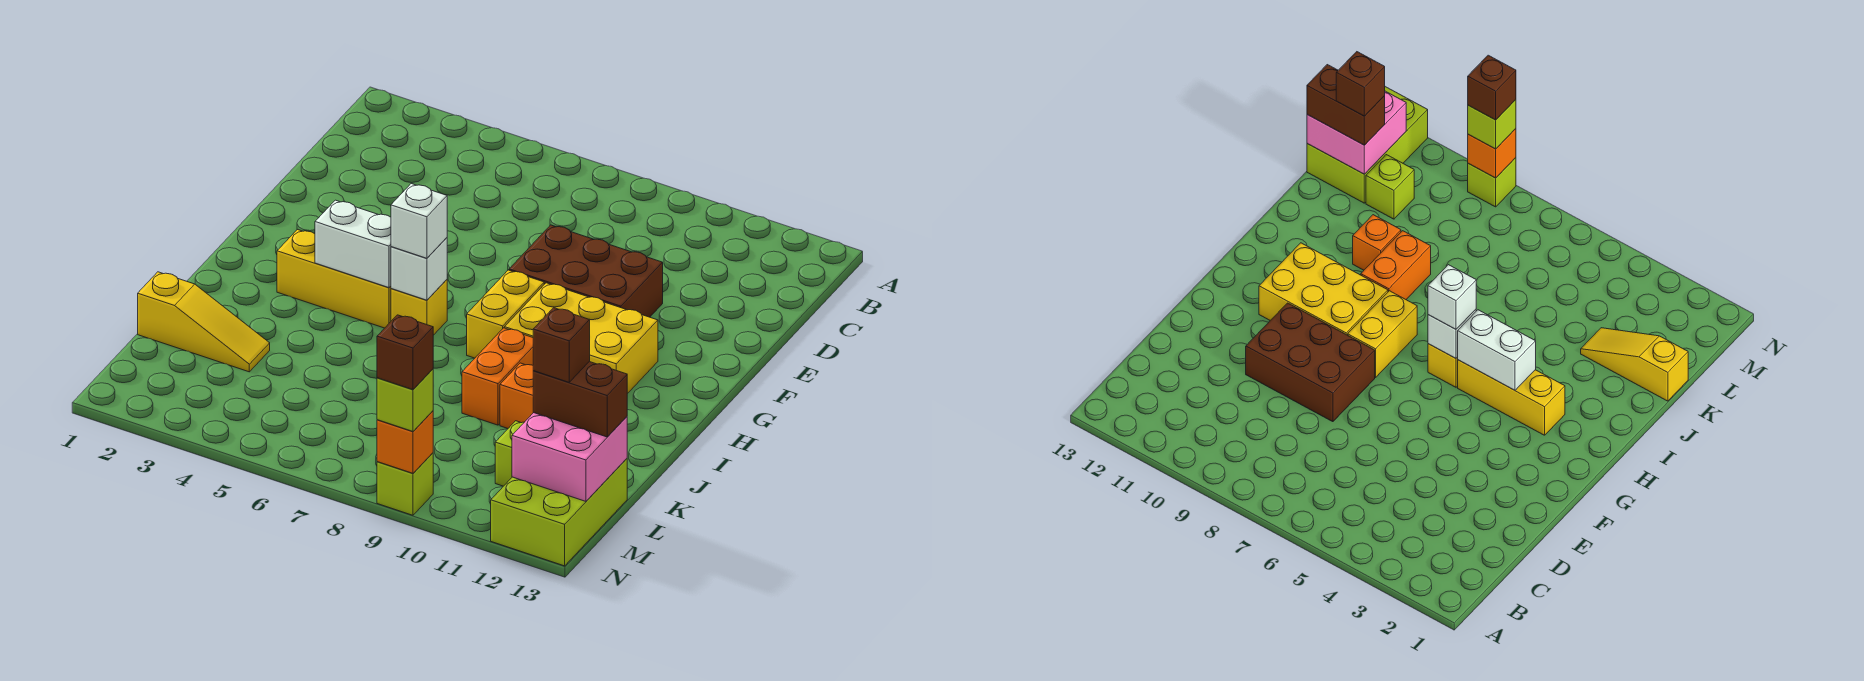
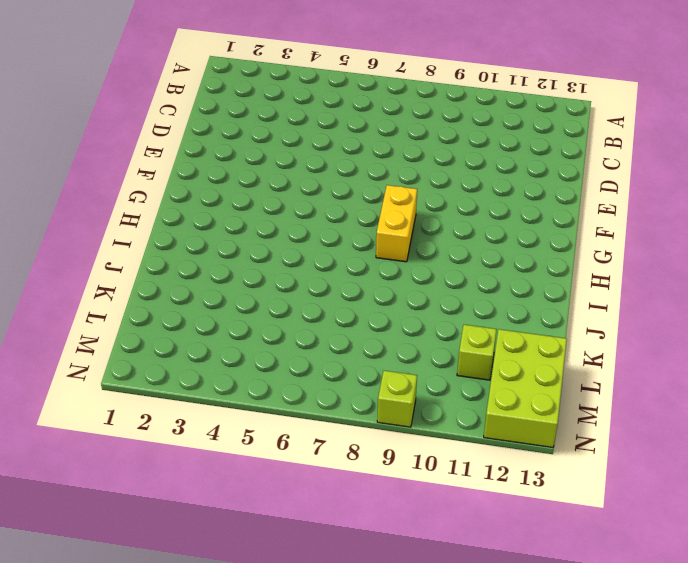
none -> brown 2x3 brick [509,225,663,317]
none -> yellow 2x3 brick [505,283,658,394]
none -> yellow 1x3 brick [277,230,391,328]

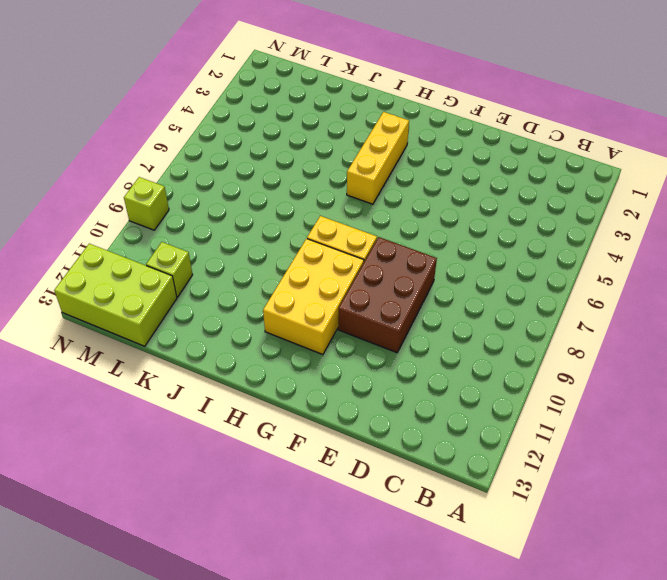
none -> yellow 1x1 brick [391,280,447,335]
none -> orange 1x2 brick [462,328,533,425]
none -> orange 1x1 brick [500,363,533,428]

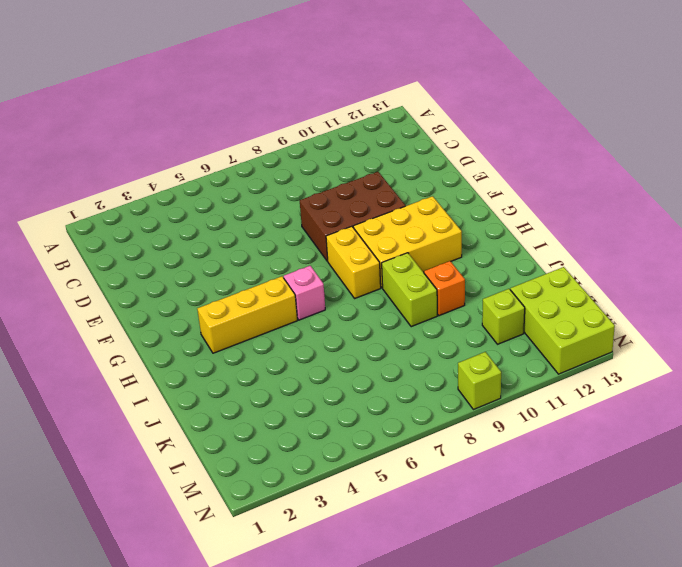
pink 1x1 brick [284,266,325,320] -> yellow 1x1 brick [391,280,447,335]
lime 1x2 brick [382,253,437,327] -> orange 1x2 brick [462,328,533,425]
none -> yellow 1x3 slope [138,272,270,372]
none -> white 1x2 brick [315,200,391,288]
none -> white 1x1 brick [391,238,447,300]

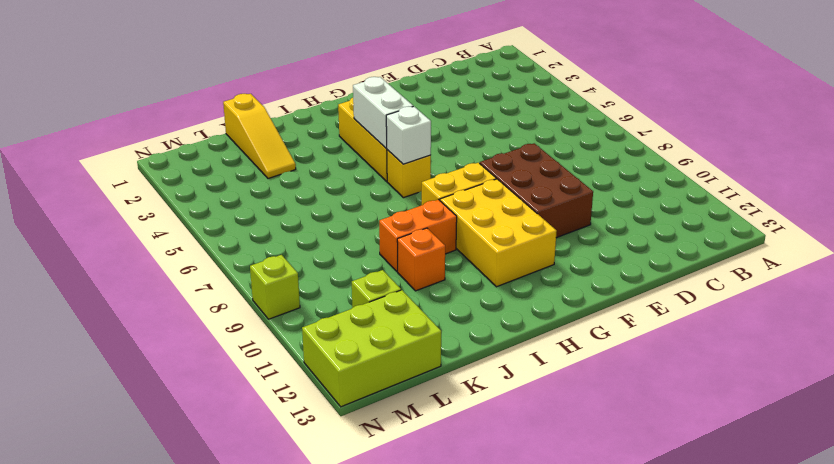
none -> pink 2x2 brick [512,413,627,501]
none -> orange 1x1 brick [377,411,433,473]
none -> white 1x1 brick [391,184,447,258]

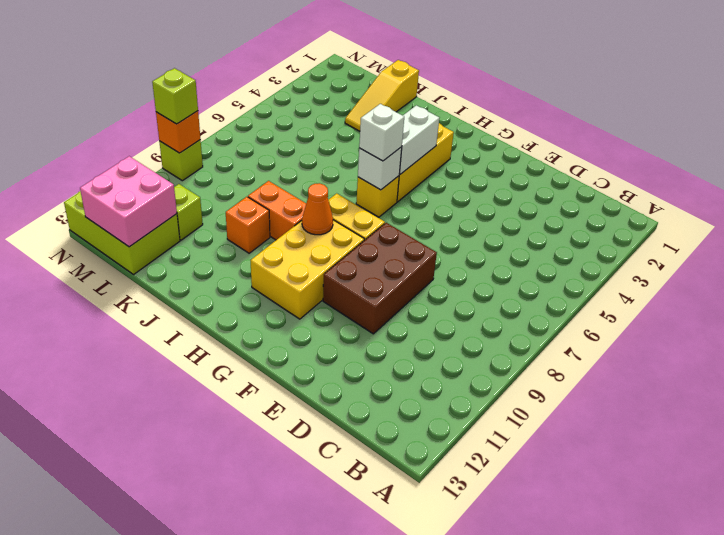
orange 1x1 cone [302,183,333,235] -> none
none -> brown 1x2 brick [533,362,627,437]
none -> brown 1x1 brick [533,308,590,382]
none -> brown 1x1 brick [377,315,433,390]

